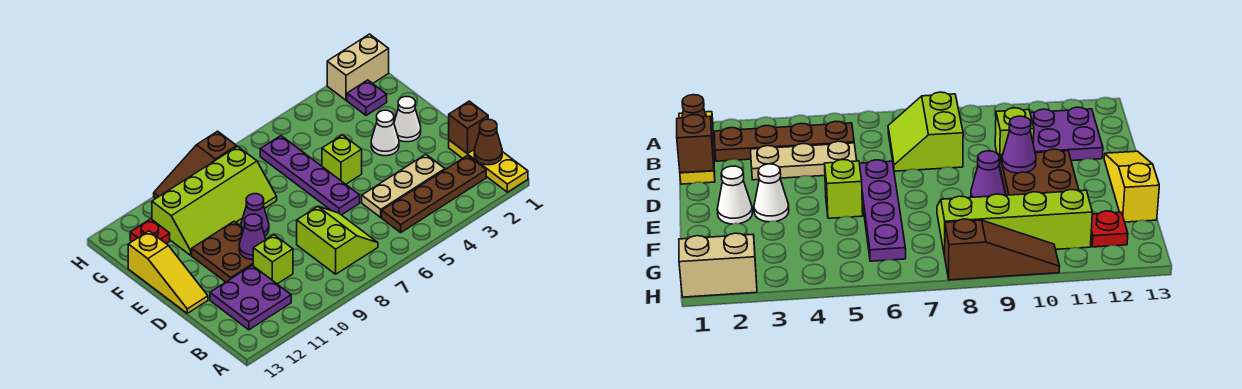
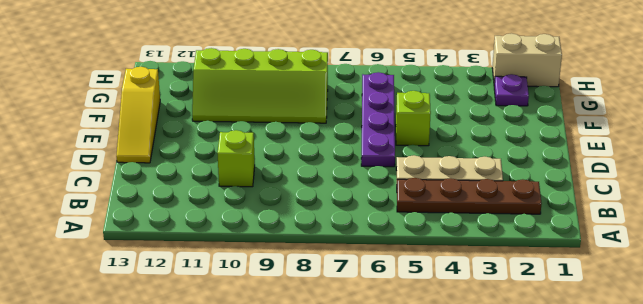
none -> yellow 1x3 plate [449,140,528,192]
none -> lime 2x2 slope [297,206,378,274]
none -> purple 2x2 plate [210,265,291,330]

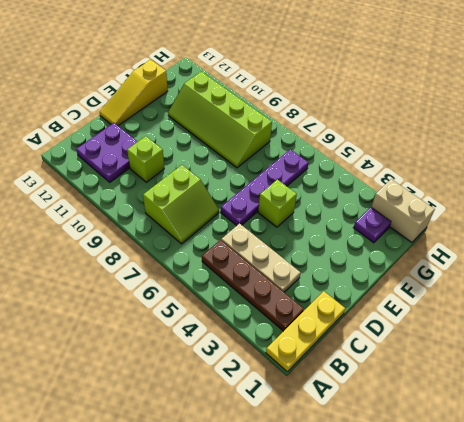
none -> brown 2x2 plate [192,221,253,282]
none -> white 1x1 cone [394,97,421,142]
none -> white 1x1 cone [371,110,399,156]

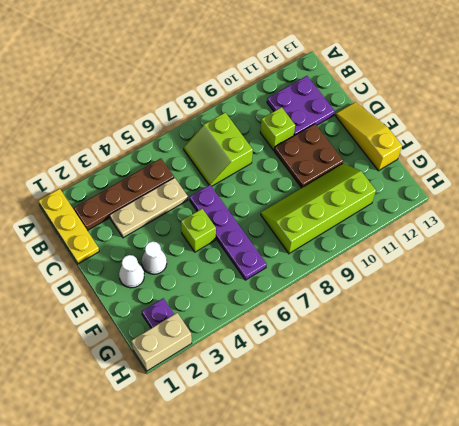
none -> purple 1x1 cone [241,194,269,236]
none -> red 1x1 plate [130,219,170,243]
none -> brown 1x3 slope [154,131,237,199]

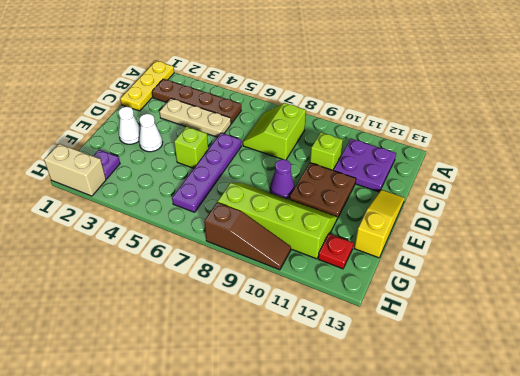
none -> brown 1x1 cone [474,119,502,165]
none -> brown 1x1 brick [449,101,488,154]
none -> purple 1x1 cone [239,214,266,259]

